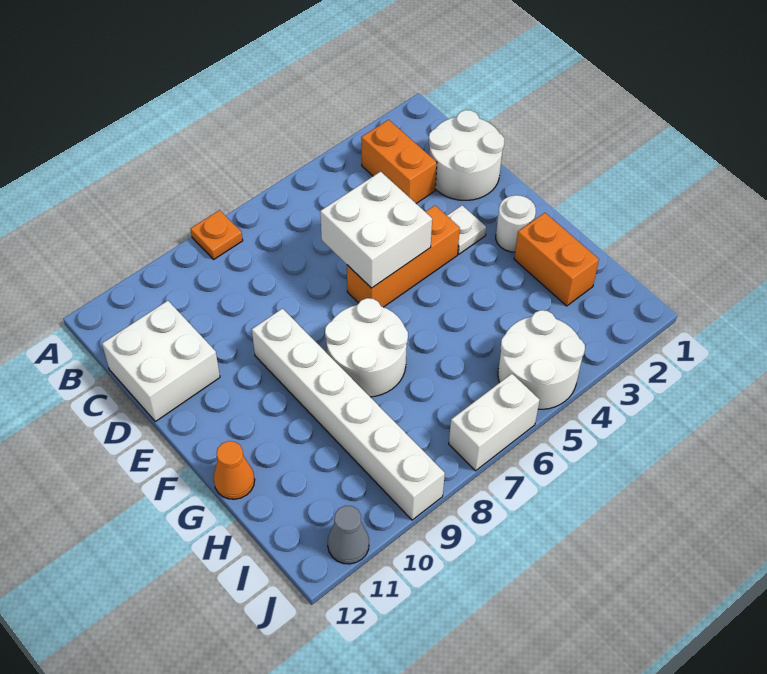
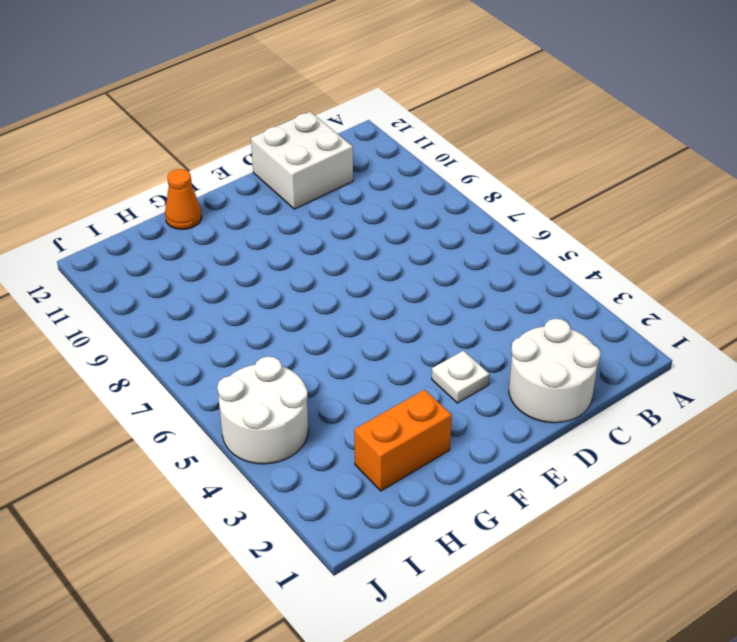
none -> orange 1x1 plate [191,210,243,259]
none -> orange 1x2 brick [361,120,437,203]
none -> orange 1x3 brick [347,206,460,307]

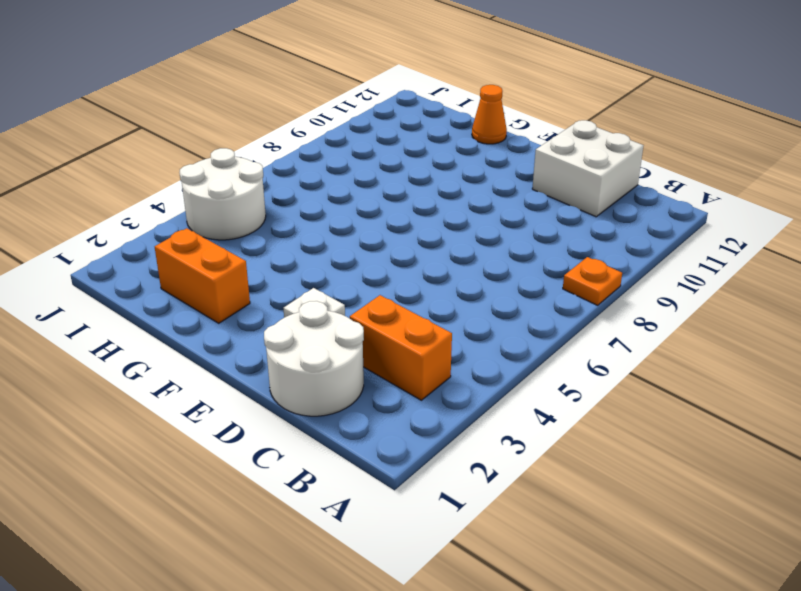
none -> orange 1x3 brick [347,206,460,307]
none -> white 1x6 brick [252,309,445,520]
none -> white 1x1 round brick [496,195,536,252]

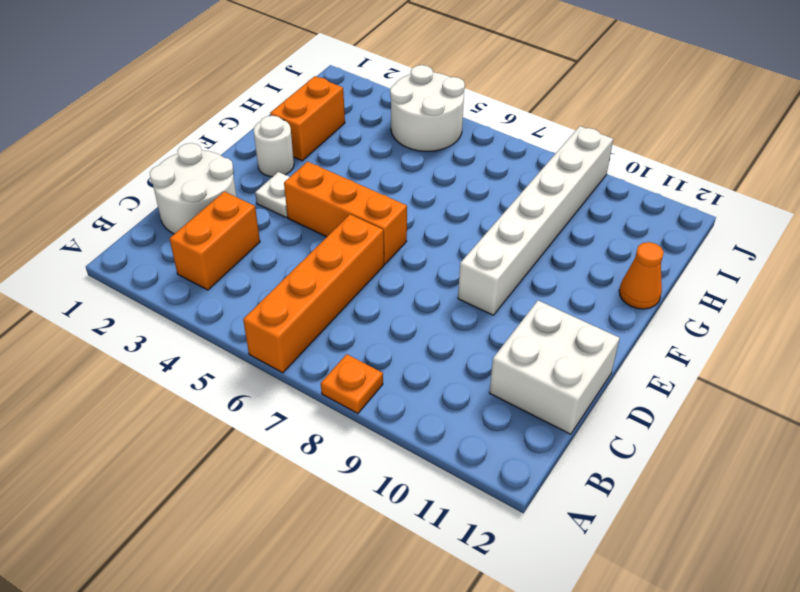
orange 1x4 brick [243,215,384,373] -> none
none -> white 2x2 round brick [325,298,408,397]
none -> white 1x2 brick [449,374,540,471]
none -> grey 1x1 cone [328,506,369,564]

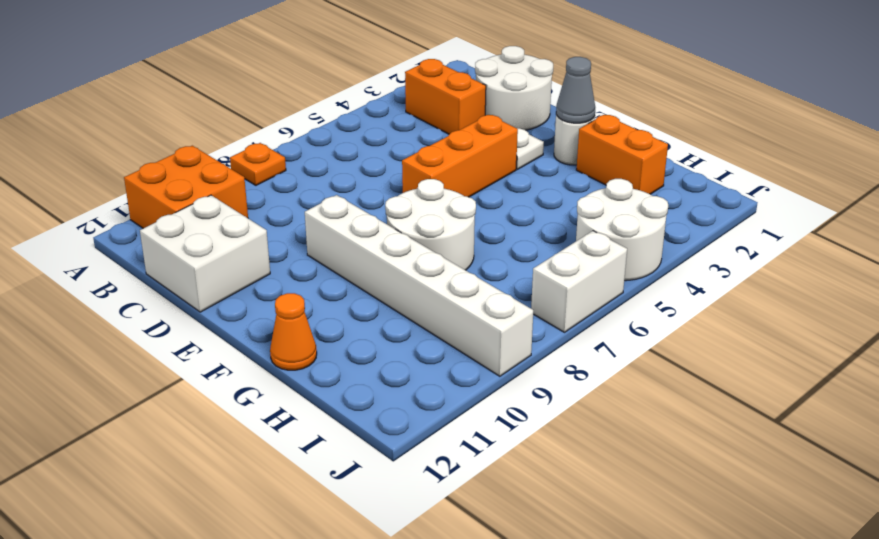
orange 2x2 brick [124,146,248,228] -> none
grey 1x1 cone [556,57,595,123] -> grey 1x1 cone moved to [328,506,369,564]
none -> white 2x2 brick [320,172,432,288]

